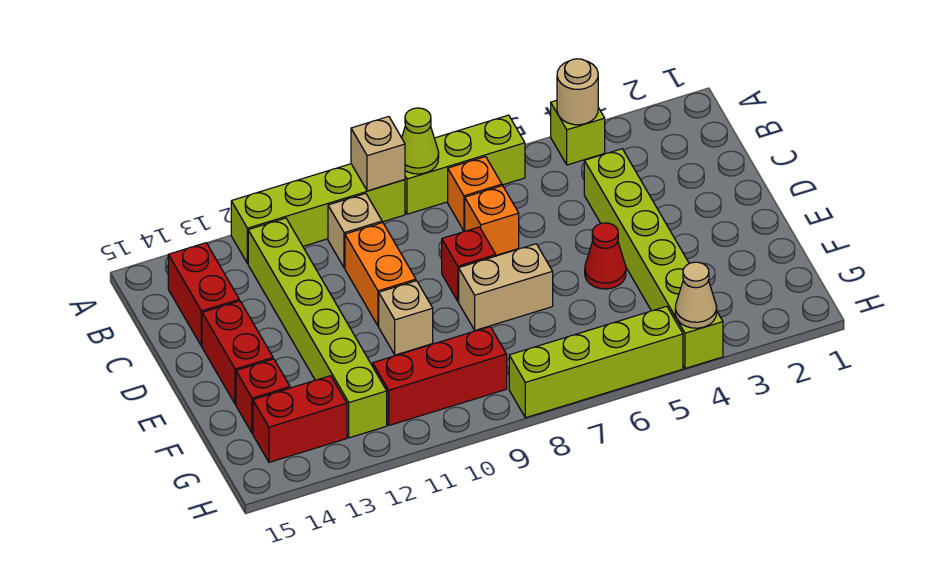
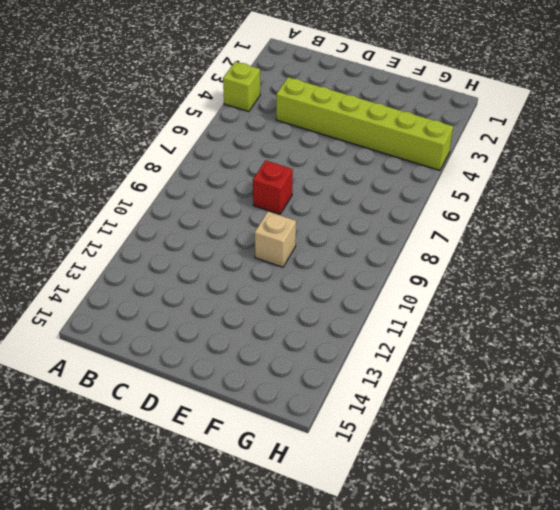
none -> lime 1x3 brick [405,115,525,214]
none -> lime 1x4 brick [231,164,405,263]
none -> orange 1x1 brick [448,157,502,231]

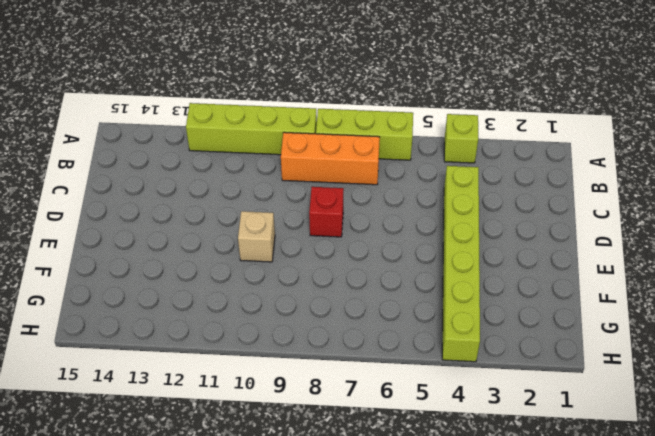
orange 1x3 brick [281,132,380,185] -> orange 1x1 brick [448,157,502,231]
none -> tan 1x1 brick [328,194,382,268]
none -> lime 1x6 brick [248,218,387,438]
none -> red 1x2 brick [168,243,239,346]

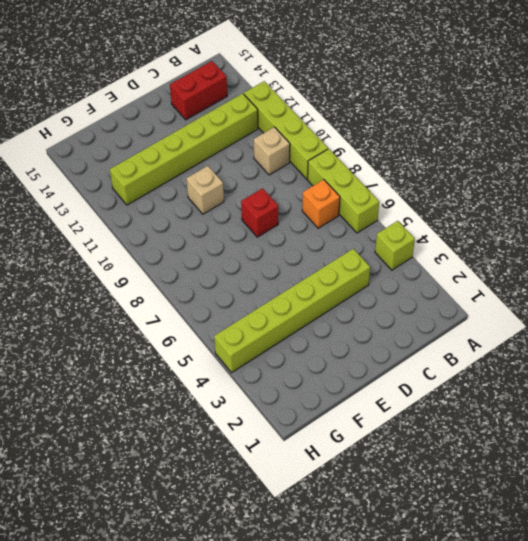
none -> orange 1x1 brick [465,186,519,255]
none -> orange 1x2 brick [345,223,416,326]
none -> red 1x2 brick [202,301,273,404]

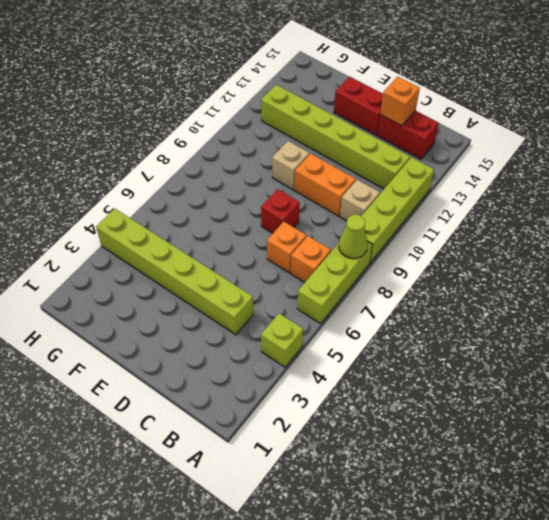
orange 1x1 brick [380,77,420,126] -> none
none -> red 1x1 cone [585,223,626,289]
none -> tan 1x2 brick [459,244,553,330]
none -> red 1x1 brick [236,359,290,433]

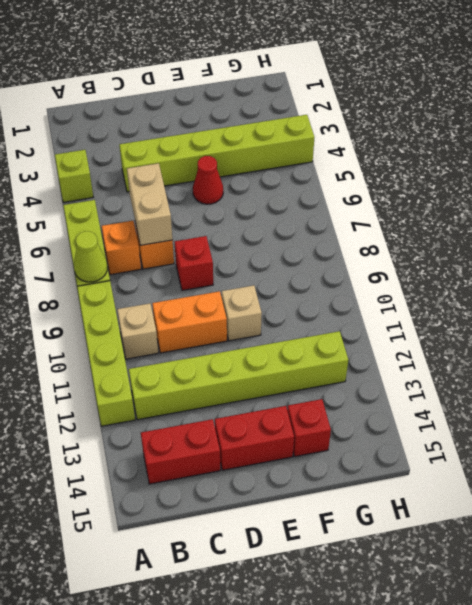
tan 1x2 brick [127,163,172,245] -> tan 1x2 brick moved to [459,244,553,330]
none -> red 1x3 brick [373,327,507,425]
none -> red 1x2 brick [253,376,347,462]
none -> lime 1x4 brick [509,306,683,418]

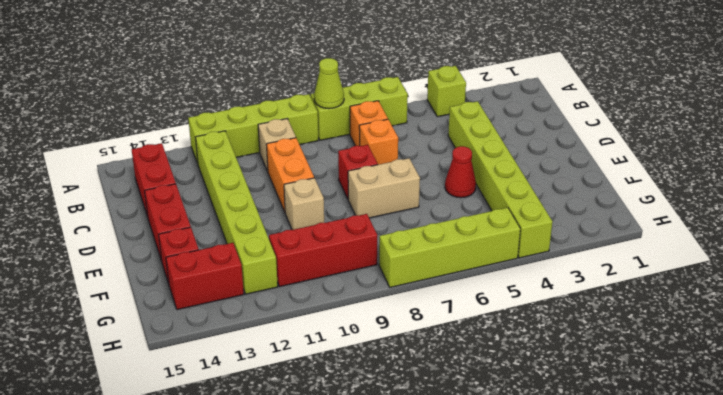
none -> tan 1x1 round brick [557,59,598,125]
none -> tan 1x1 brick [351,117,405,191]
none -> tan 1x1 cone [675,262,717,328]

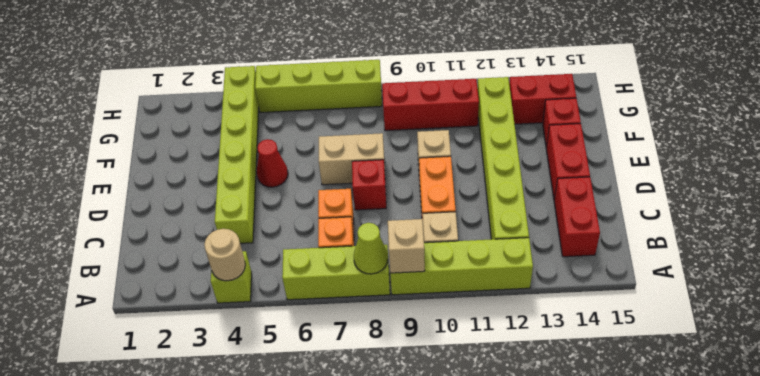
none -> tan 1x1 cone [675,262,717,328]

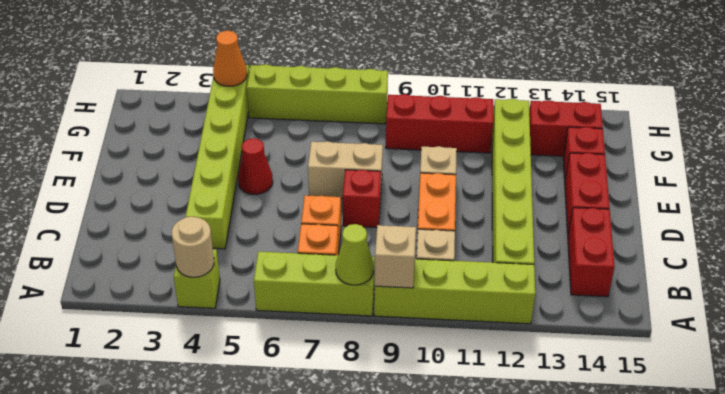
orange 1x1 cone [213,31,247,86] -> tan 1x1 cone [675,262,717,328]

